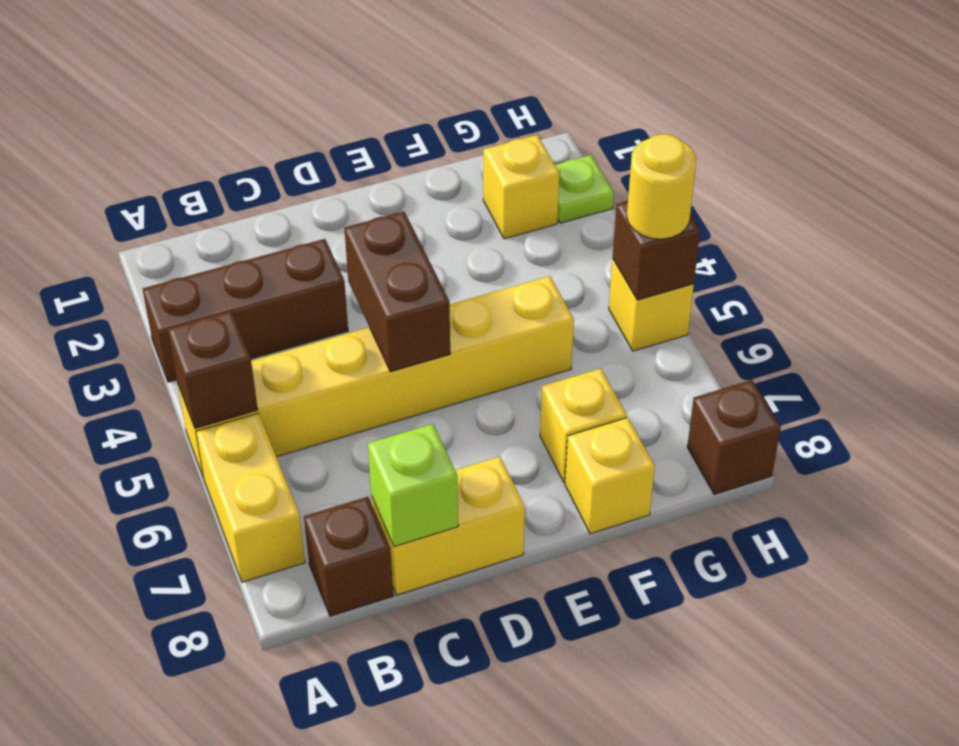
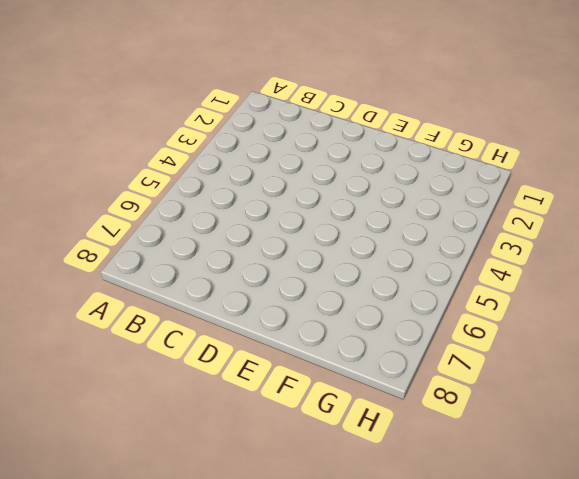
none -> brown 1x3 brick [143,239,348,382]
none -> yellow 1x6 brick [178,276,574,478]
none -> yellow 1x2 brick [196,413,305,582]

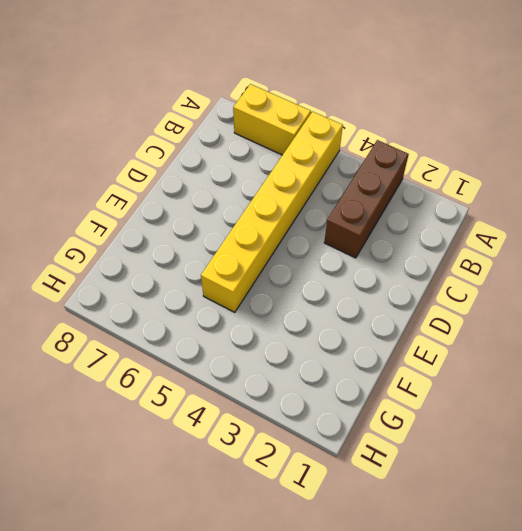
none -> brown 1x1 brick [304,497,393,616]
none -> yellow 1x2 brick [371,457,525,595]
none -> yellow 1x1 brick [540,369,627,483]

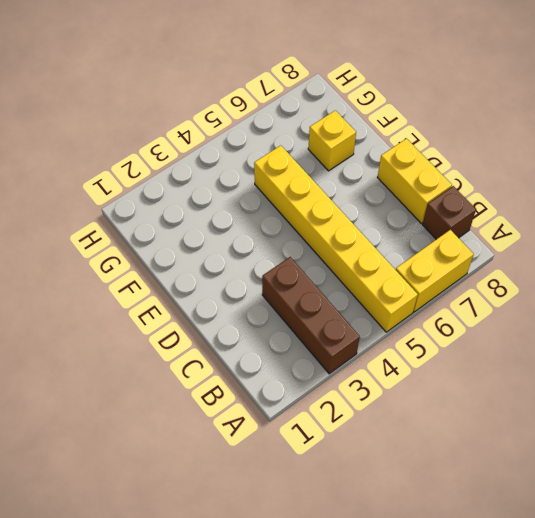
none -> yellow 1x1 brick [565,418,655,534]
none -> yellow 1x1 brick [483,135,559,239]
none -> lime 1x1 plate [555,155,614,223]

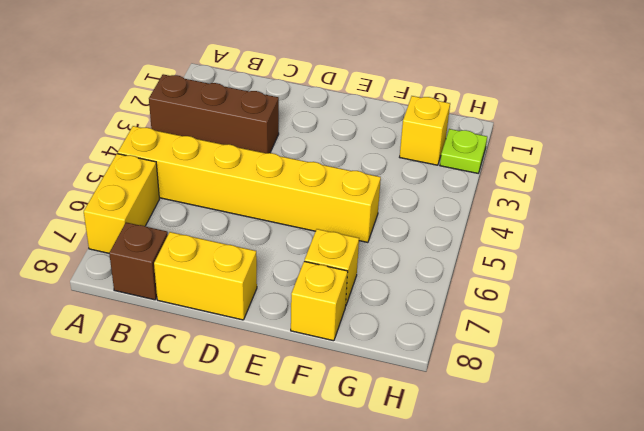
none -> yellow 1x1 brick [609,259,694,351]
none -> brown 1x1 brick [687,380,781,494]
none -> brown 1x1 brick [168,311,258,428]

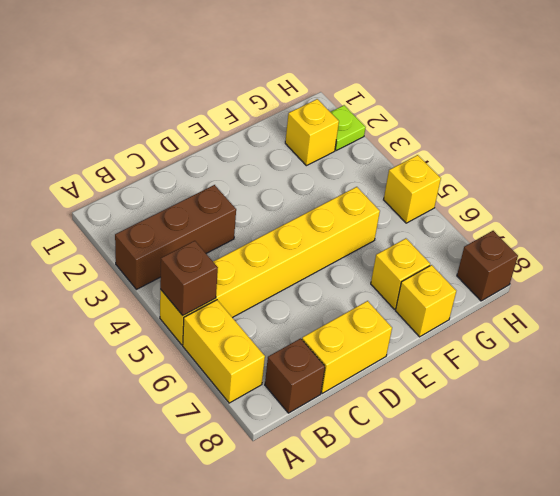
none -> lime 1x1 brick [368,424,458,547]
none -> brown 1x2 brick [344,211,450,372]
none -> brown 1x1 brick [613,201,700,300]

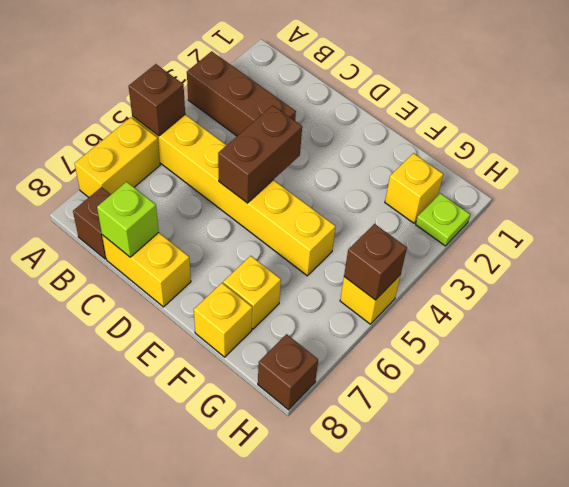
none -> yellow 1x1 round brick [627,134,696,239]

